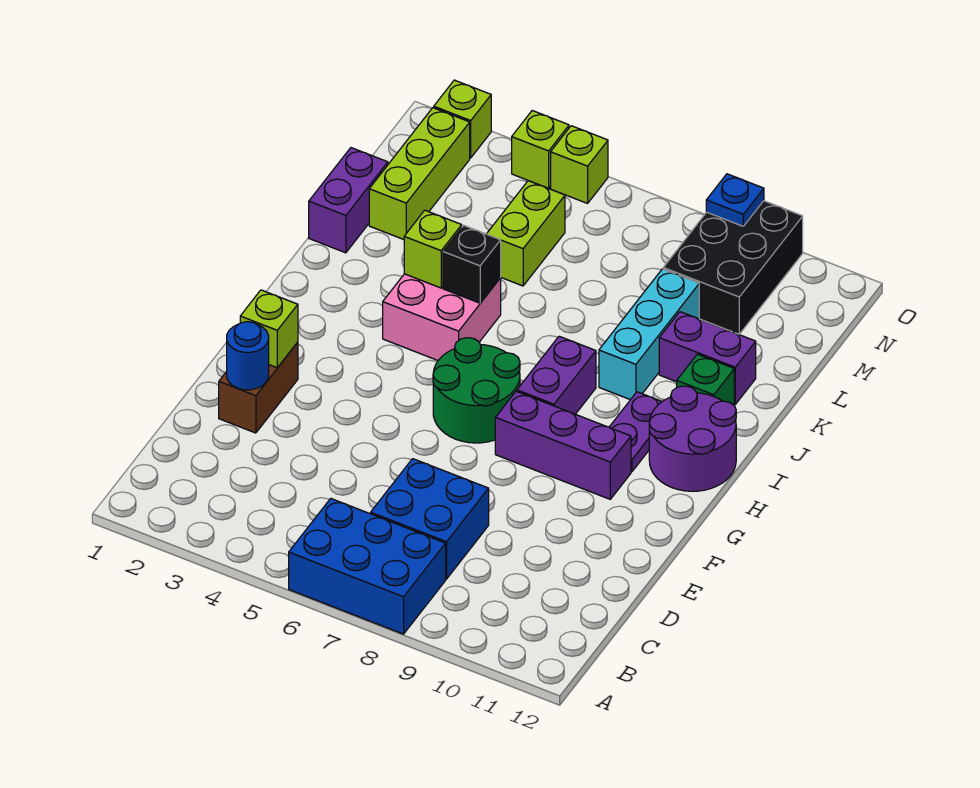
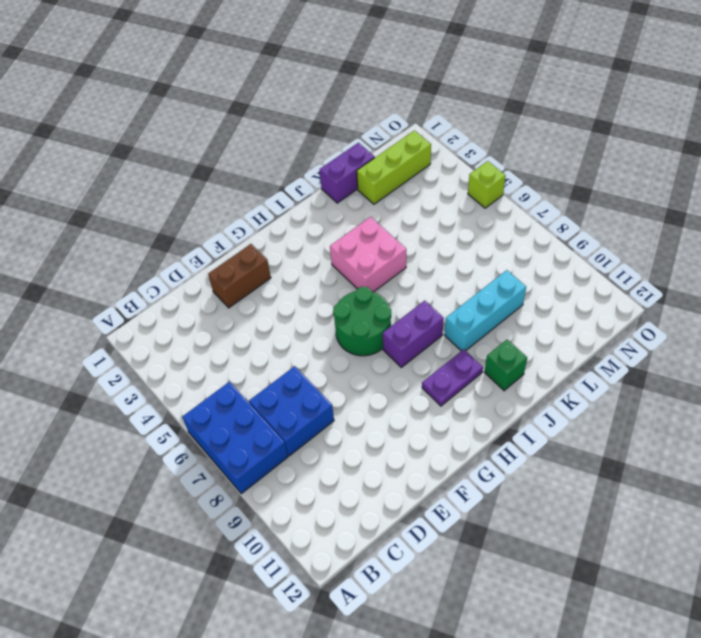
none -> purple 1x3 brick [495,391,631,499]
none -> purple 2x2 round brick [649,386,736,491]
none -> purple 1x2 brick [659,312,756,404]

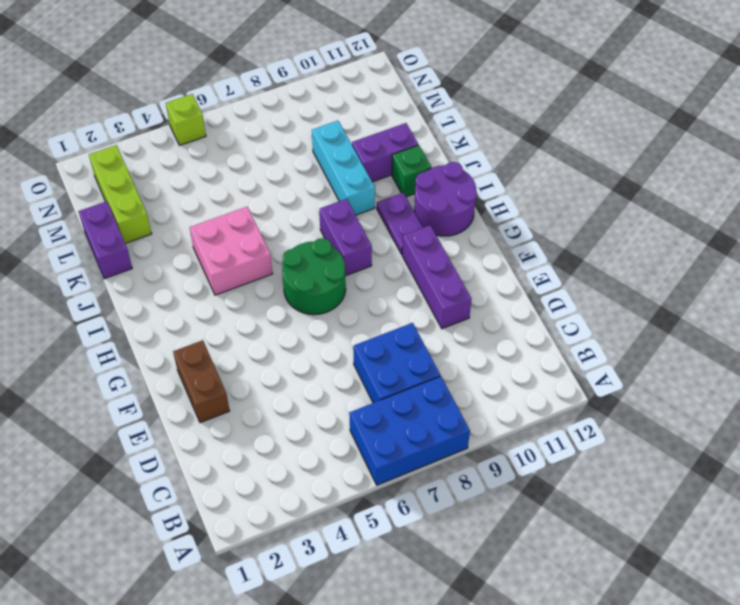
purple 1x3 brick [402,225,472,329] -> purple 1x3 brick turned to [495,391,631,499]
none -> lime 1x2 brick [487,181,565,286]
none -> black 2x3 brick [663,201,803,334]
none -> lime 1x1 brick [434,80,491,158]

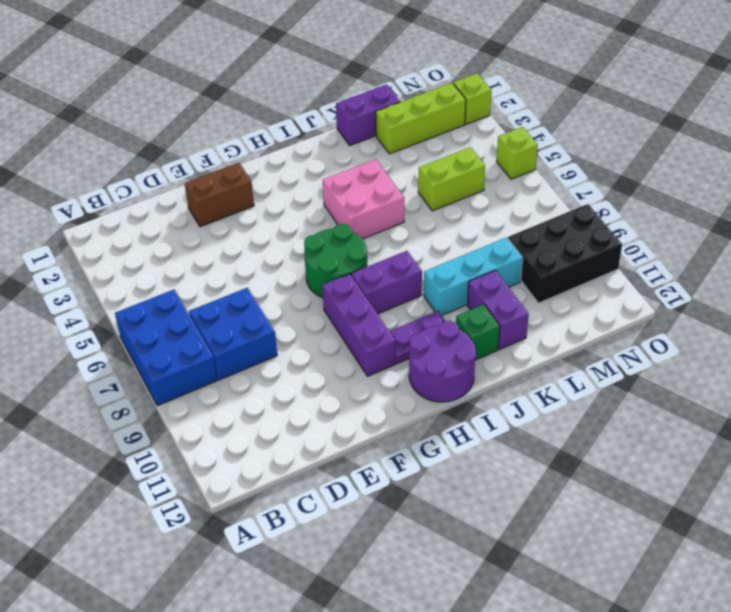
none -> lime 1x1 brick [512,111,569,188]
none -> blue 1x1 round brick [227,322,269,390]
none -> lime 1x1 brick [240,290,298,368]

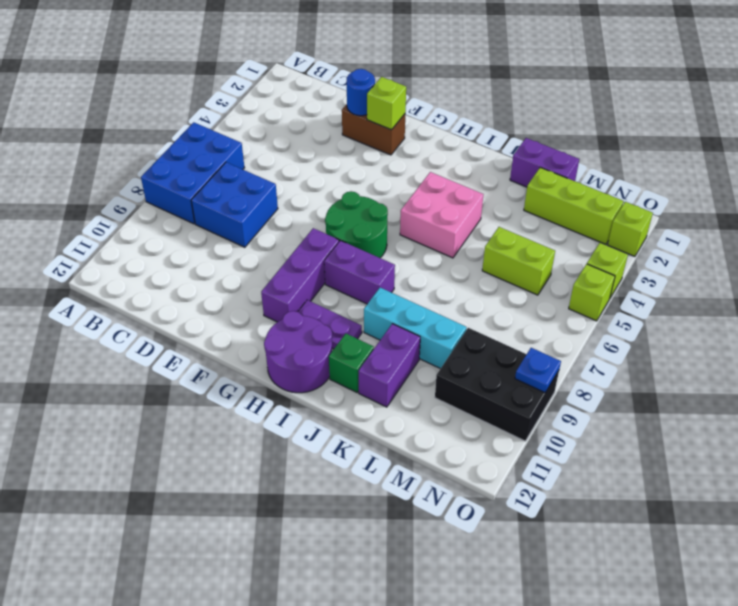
none -> lime 1x1 brick [404,210,462,288]
none -> black 1x1 brick [443,226,501,303]

